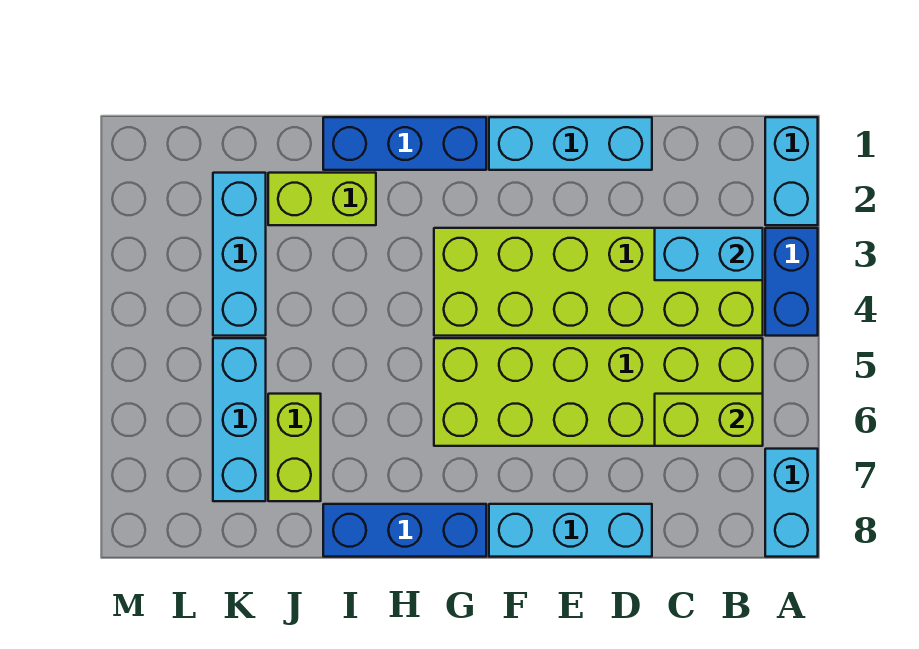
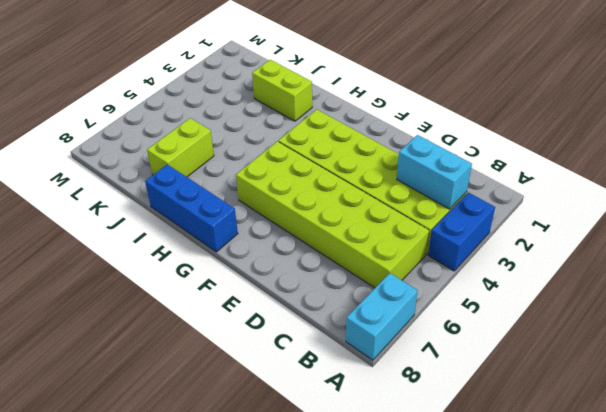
none -> cyan 1x2 brick [765,117,818,225]
none -> cyan 1x3 brick [489,117,652,170]
none -> cyan 1x3 brick [489,504,652,557]

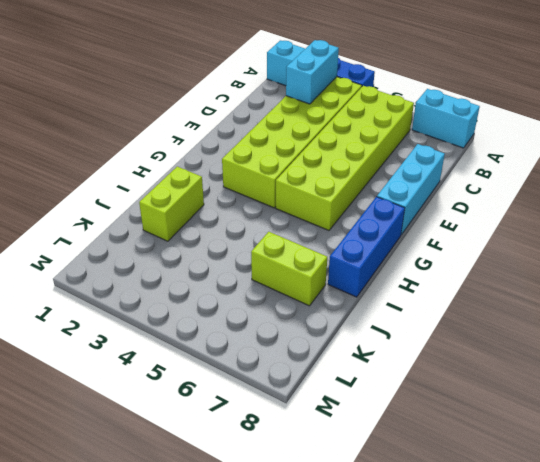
none -> cyan 1x3 brick [489,117,652,170]
none -> blue 1x3 brick [323,117,486,170]
none -> cyan 1x3 brick [213,173,266,336]

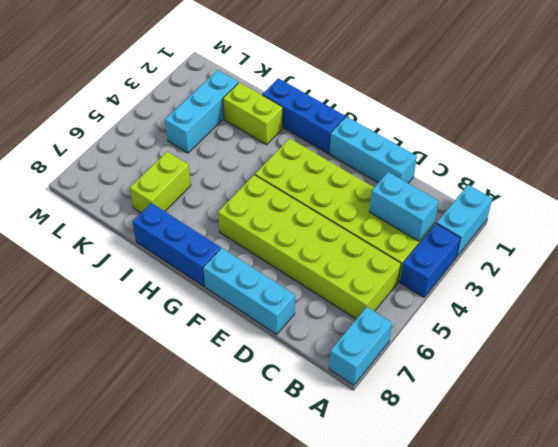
none -> cyan 1x3 brick [213,338,266,501]
none -> lime 1x2 brick [655,394,763,446]

